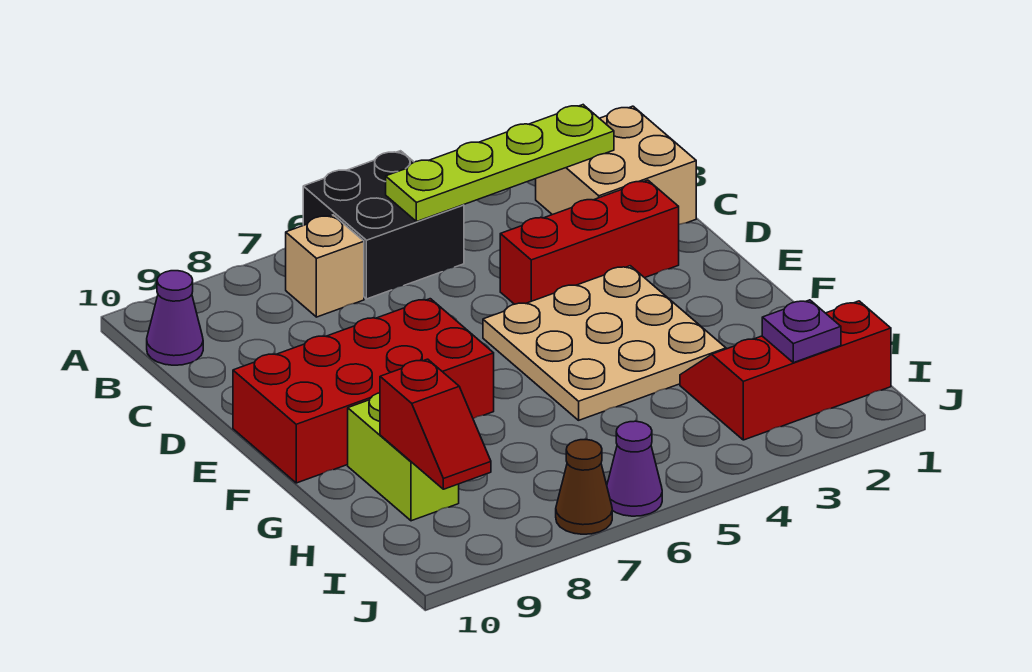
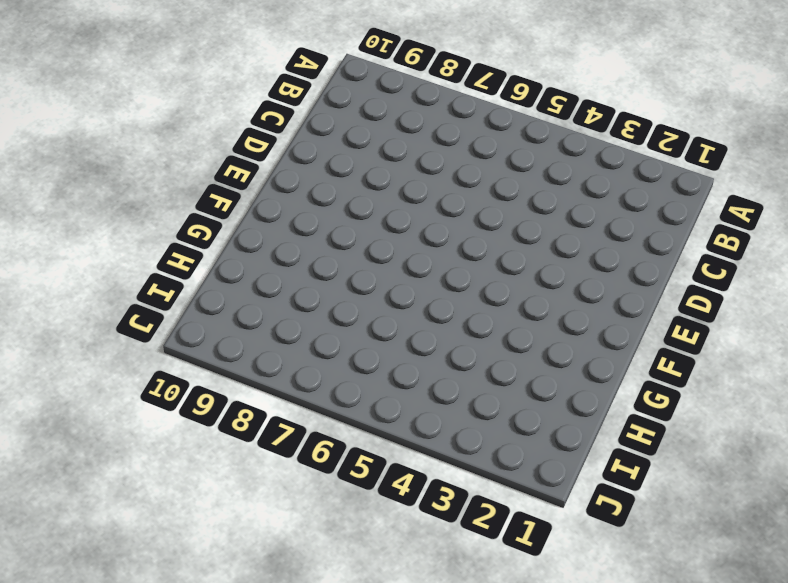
none -> black 2x2 brick [303,151,464,299]
none -> tan 2x2 brick [536,106,696,224]
none -> tan 1x1 brick [286,215,364,317]

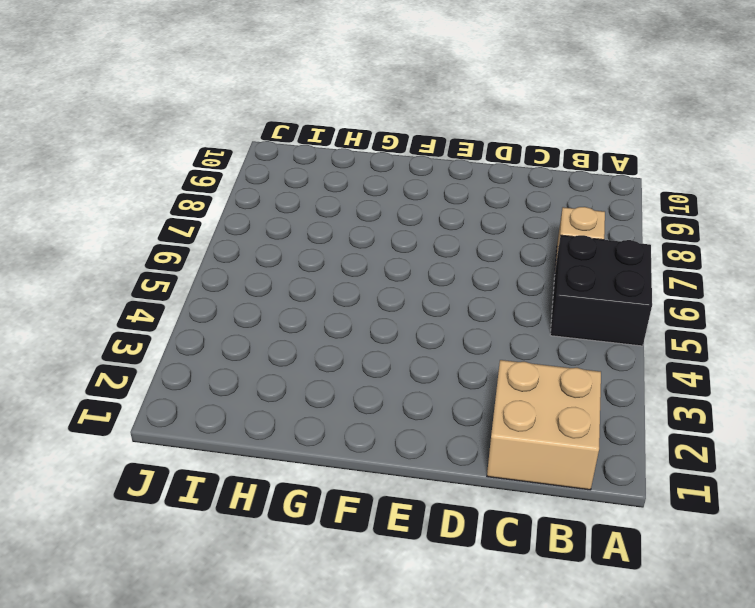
none -> purple 1x1 cone [147,271,203,365]
none -> red 1x3 brick [500,180,679,304]
none -> tan 3x3 plate [483,266,726,420]

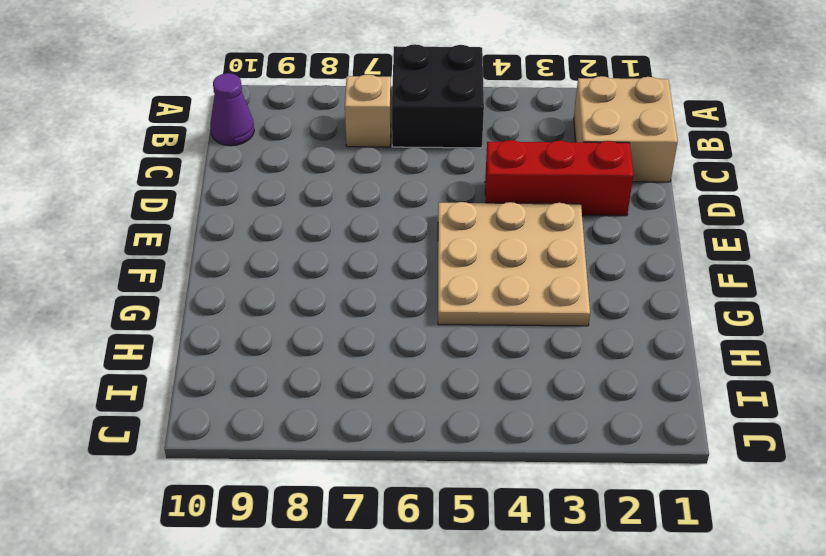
none -> red 2x4 brick [233,299,494,483]
none -> lime 1x2 brick [348,393,459,521]
none -> red 2x3 slope [680,301,891,440]

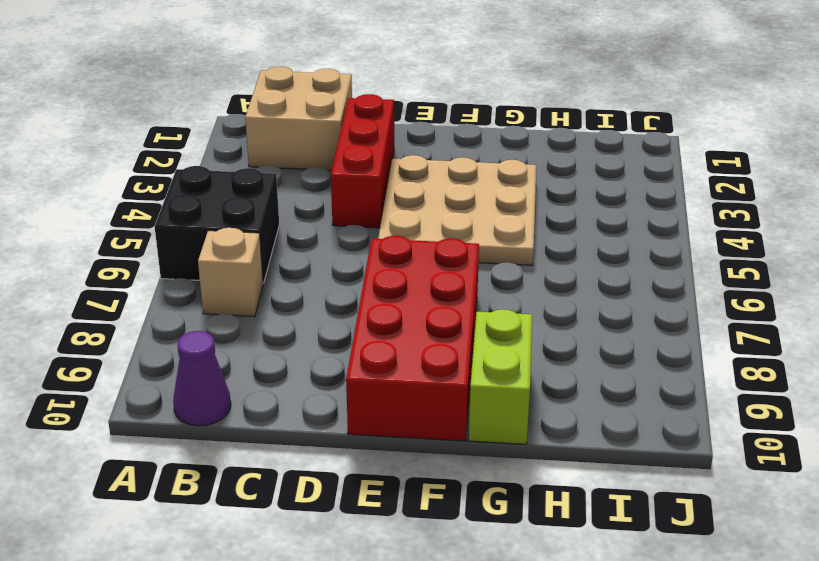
lime 1x2 brick [469,309,532,444] -> lime 1x2 brick turned to [348,393,459,521]
none -> red 2x3 slope [680,301,891,440]
none -> purple 1x1 cone [607,421,662,516]
none -> brown 1x1 cone [556,440,612,534]

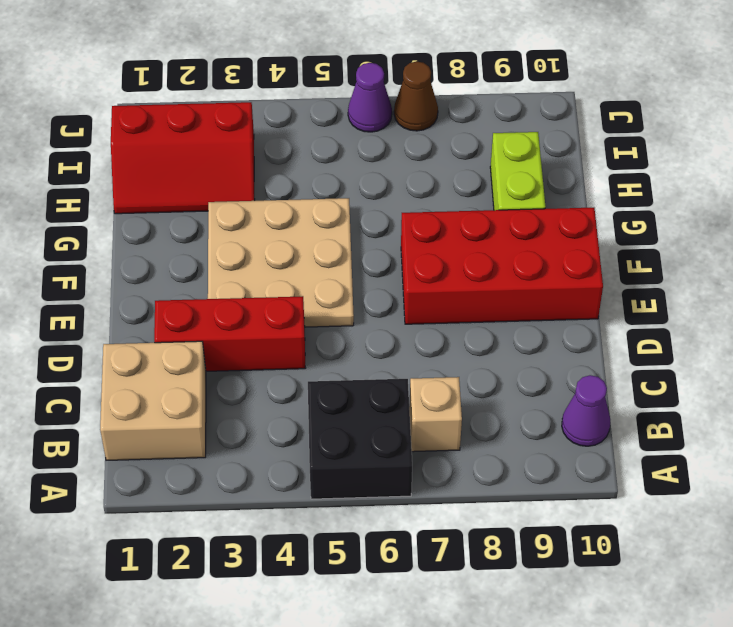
none -> lime 1x4 plate [386,105,614,222]
none -> red 1x2 slope [380,359,491,489]
none -> purple 1x1 plate [762,300,841,363]

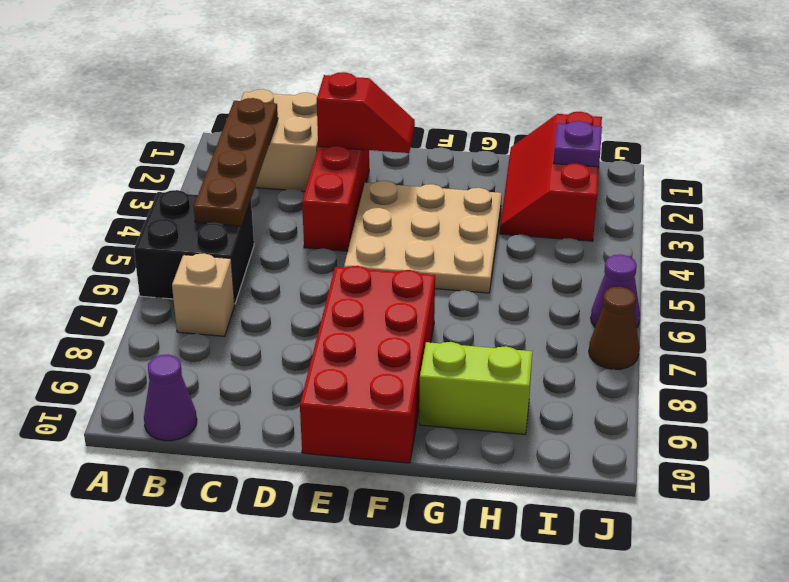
brown 1x4 plate [194,98,278,226] -> lime 1x4 plate [386,105,614,222]
red 1x2 slope [317,72,415,153] -> red 1x2 slope moved to [380,359,491,489]

